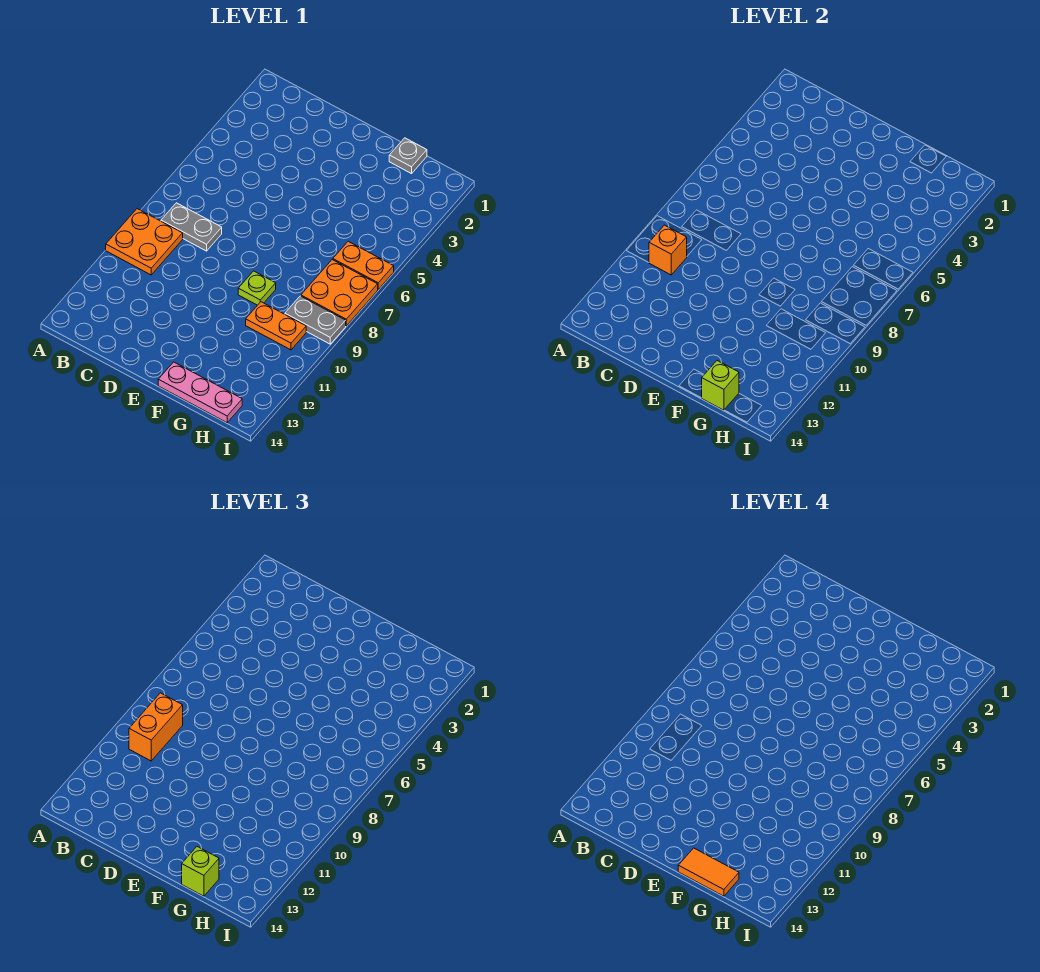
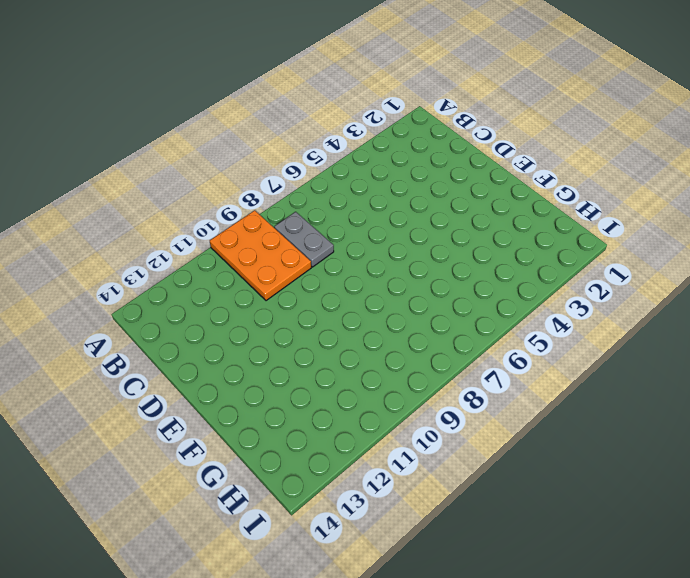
orange 2x3 plate [210,210,311,301] -> orange 2x2 plate [106,209,183,275]
none -> lime 1x1 plate [238,271,276,305]
none -> pink 1x3 plate [158,362,242,423]
none -> grey 1x1 plate [389,138,427,174]

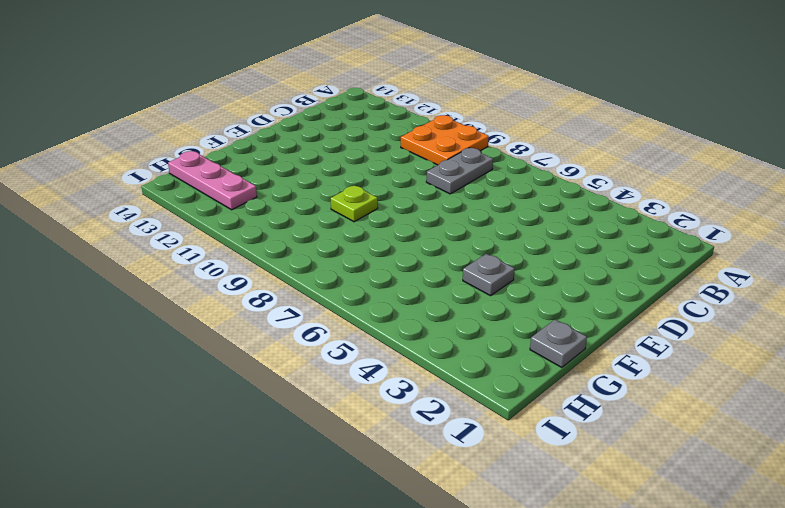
grey 1x1 plate [463,254,515,296] -> none
pink 1x3 plate [168,151,257,210] -> pink 1x3 plate turned to [158,362,242,423]
none -> orange 1x2 plate [246,302,306,350]
none -> orange 1x2 plate [333,241,394,289]
none -> orange 2x2 plate [301,260,378,326]

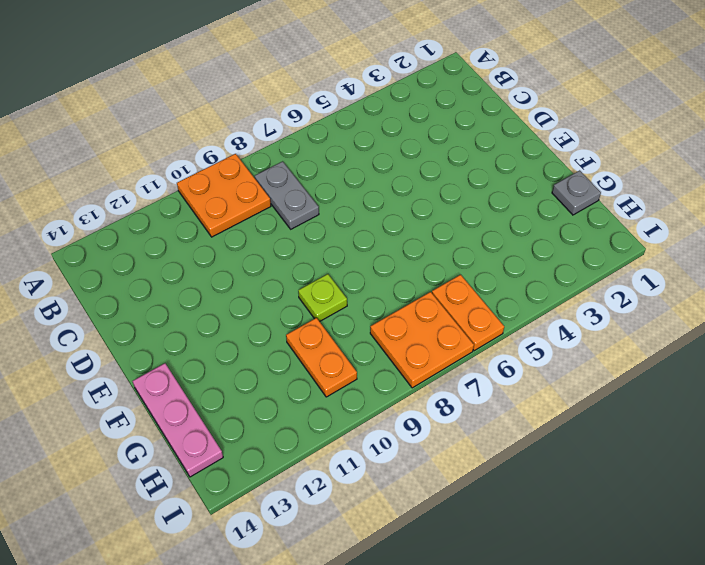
none -> grey 1x2 plate [285,296,346,344]
none -> orange 1x1 brick [649,225,687,275]
none -> lime 1x1 brick [702,361,739,410]

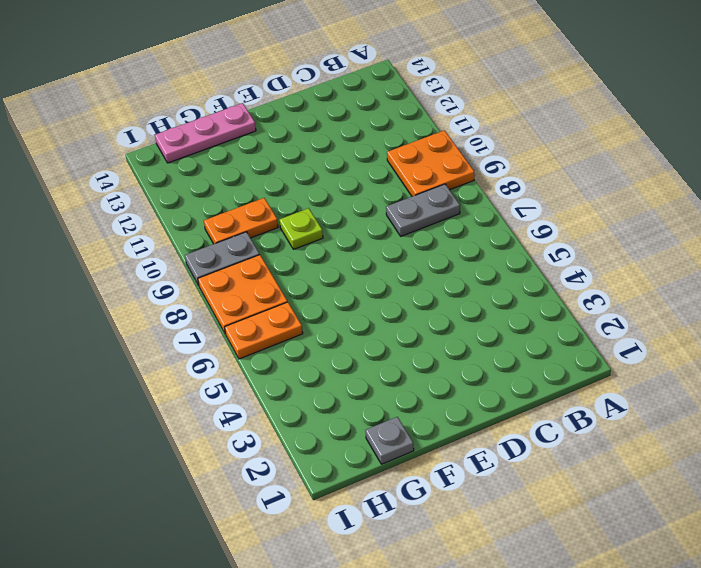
none -> orange 1x1 brick [649,225,687,275]
none -> lime 1x1 brick [702,361,739,410]
none -> orange 1x2 brick [129,693,183,761]

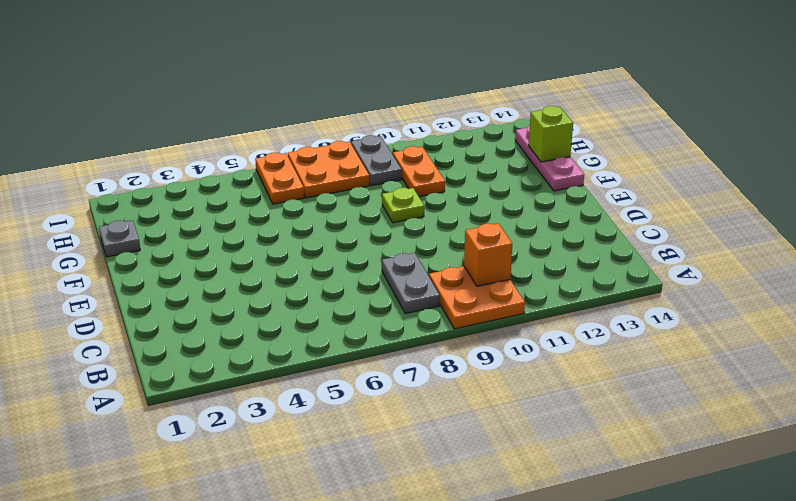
none -> orange 1x2 brick [129,693,183,761]
none -> lime 1x1 brick [182,847,219,896]
none -> orange 1x2 tile [678,848,739,896]

